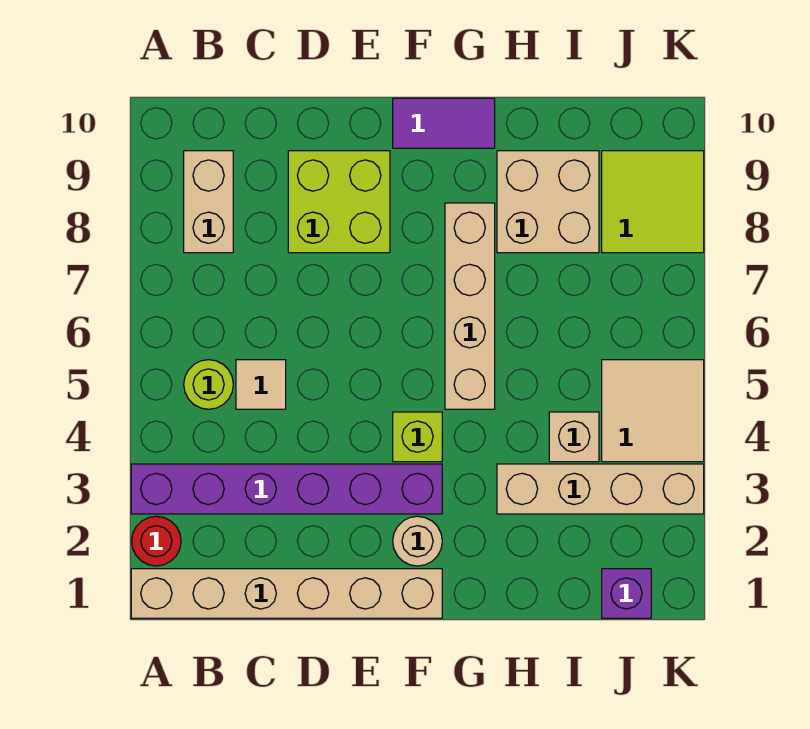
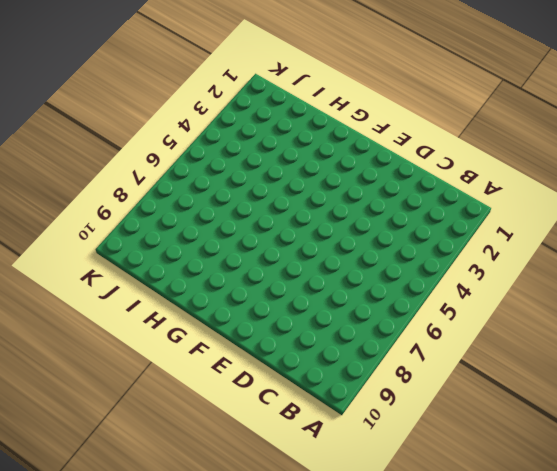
none -> tan 1x6 brick [131,569,442,618]
none -> red 1x1 round brick [132,516,181,566]
none -> purple 1x6 brick [131,464,442,514]

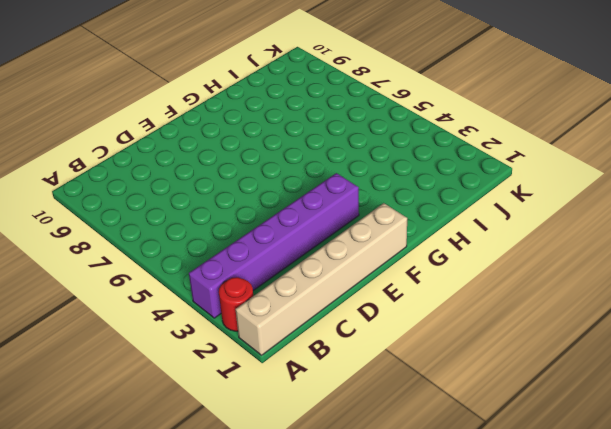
none -> lime 1x1 round brick [184,360,233,409]
none -> tan 1x2 brick [184,151,233,253]
none -> tan 1x1 tile [236,360,286,409]

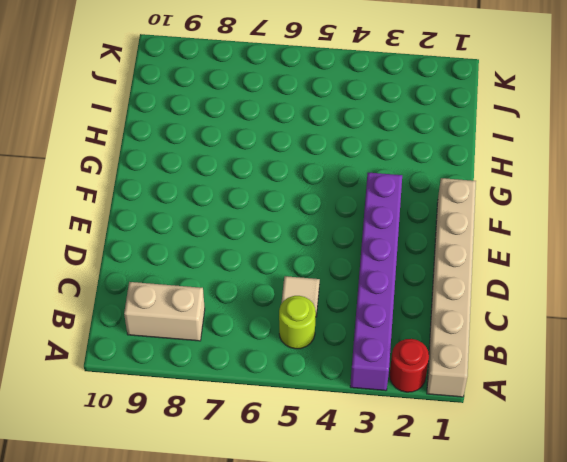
none -> lime 2x2 brick [288,151,390,253]
none -> tan 1x1 round brick [393,516,442,566]
none -> lime 1x1 brick [393,412,442,462]

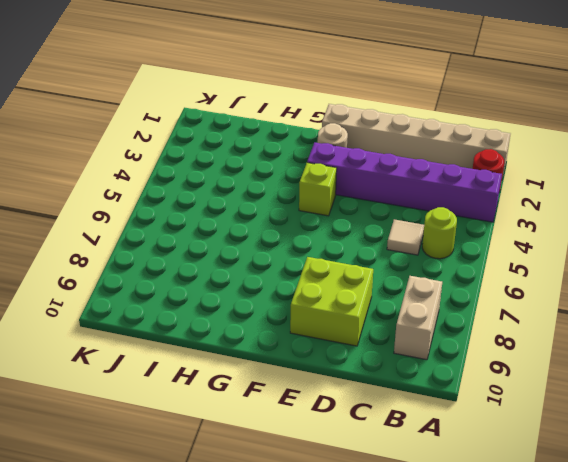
none -> purple 1x2 tile [393,98,495,148]
none -> tan 1x4 brick [445,203,495,409]
none -> tan 1x4 brick [497,464,704,514]

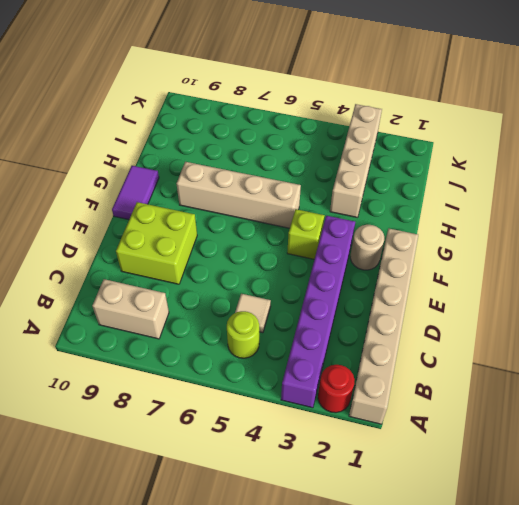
none -> tan 2x2 brick [497,151,599,253]
none -> tan 1x1 brick [549,412,599,462]
none -> purple 1x1 brick [602,569,651,618]

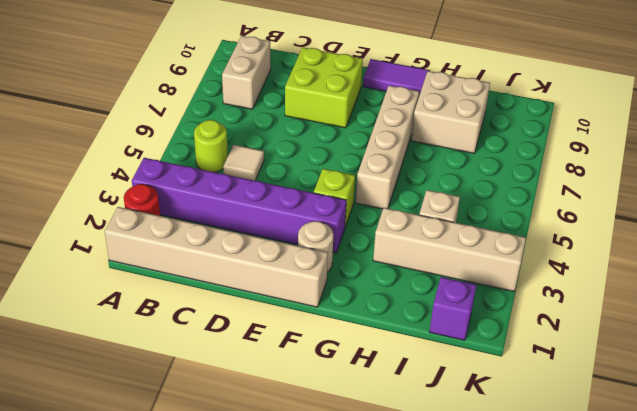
none -> tan 2x2 tile [602,360,704,462]
none -> lime 2x2 tile [602,151,704,253]

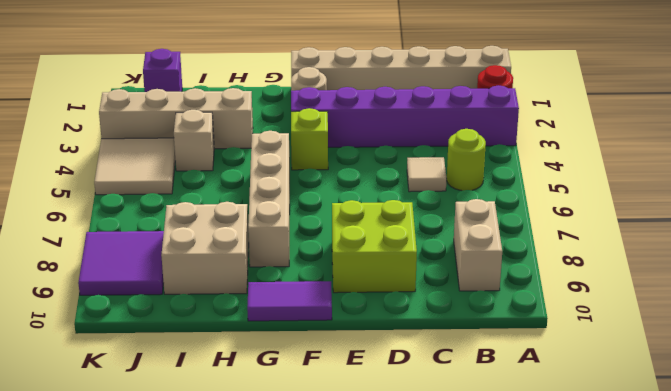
purple 2x2 tile [78,231,164,295] -> lime 2x2 tile [602,151,704,253]

